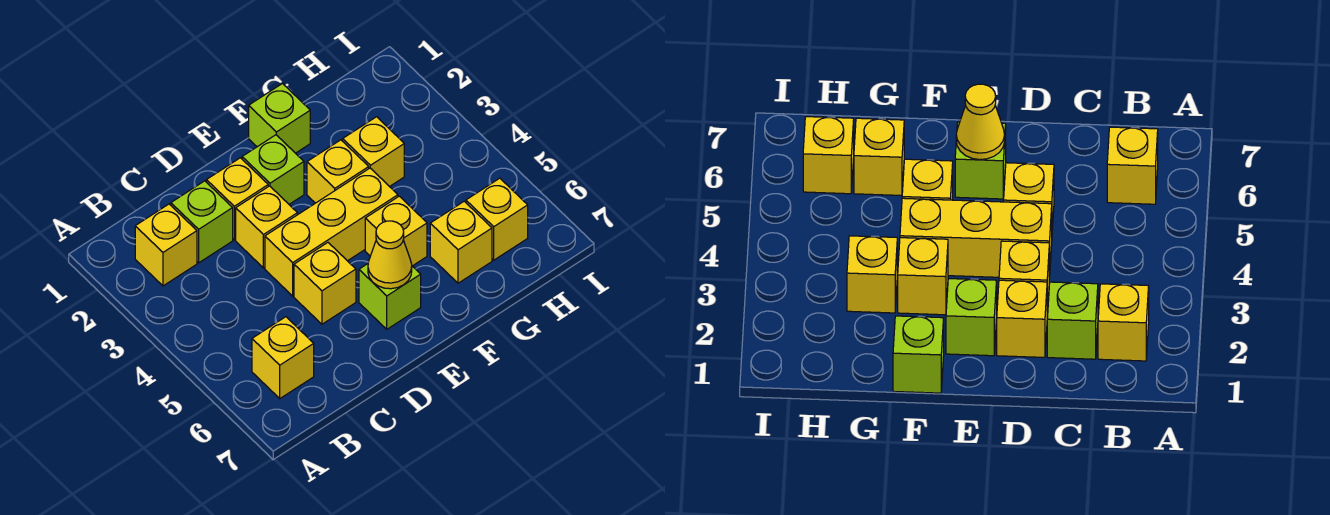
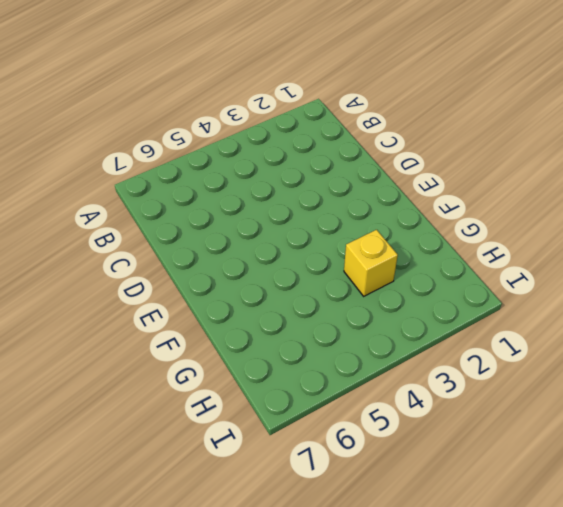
none -> yellow 1x1 brick [135,204,197,286]
none -> yellow 1x1 brick [252,317,314,399]
none -> lime 1x1 brick [171,181,233,263]

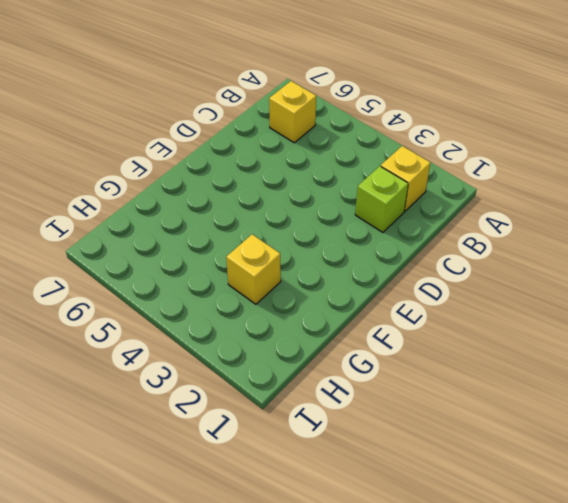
none -> yellow 1x1 brick [206,158,268,240]
none -> yellow 1x1 brick [236,186,297,268]
none -> yellow 1x3 brick [265,168,398,296]

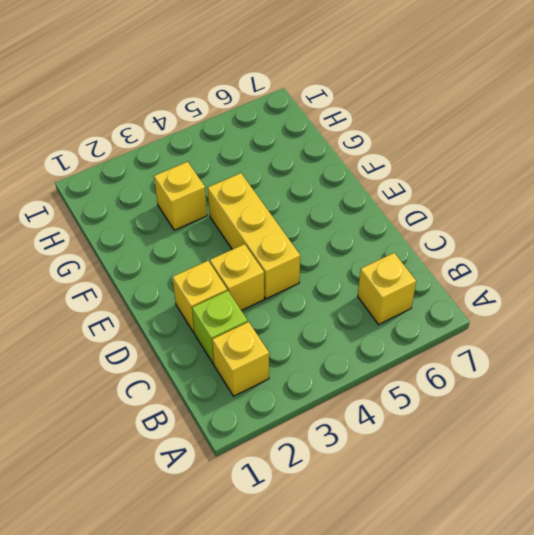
none -> yellow 1x1 brick [294,243,356,324]
none -> lime 1x1 brick [242,135,304,204]
none -> lime 1x1 brick [359,264,421,329]

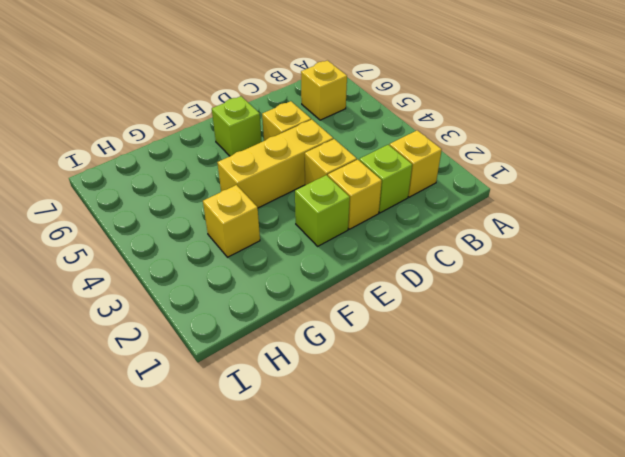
none -> lime 1x1 brick [249,84,310,153]
none -> yellow 1x1 brick [307,140,369,203]
none -> yellow 1x1 brick [365,196,427,266]

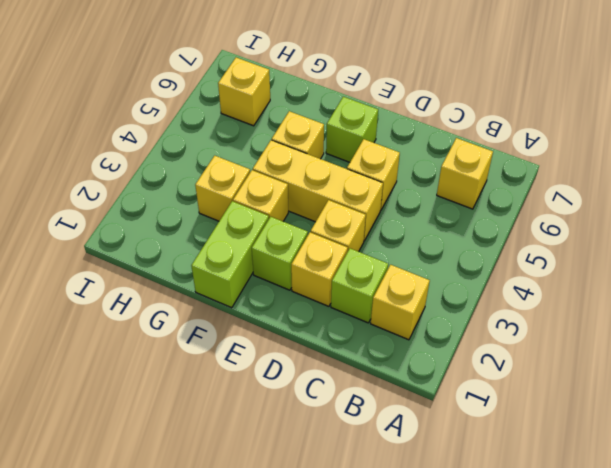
lime 1x2 brick [191,201,269,308] -> lime 1x1 brick [249,84,310,153]
none -> yellow 1x1 brick [430,201,492,283]
none -> yellow 1x1 cone [368,221,412,289]

